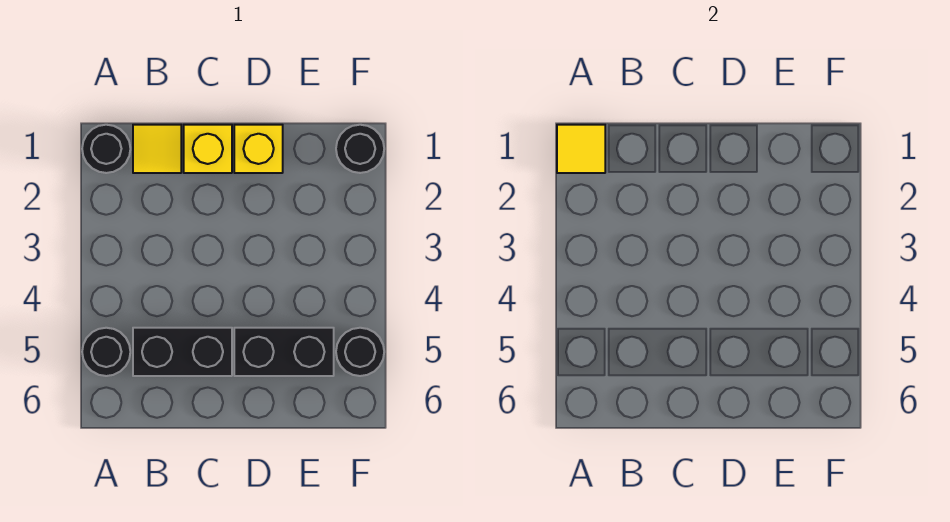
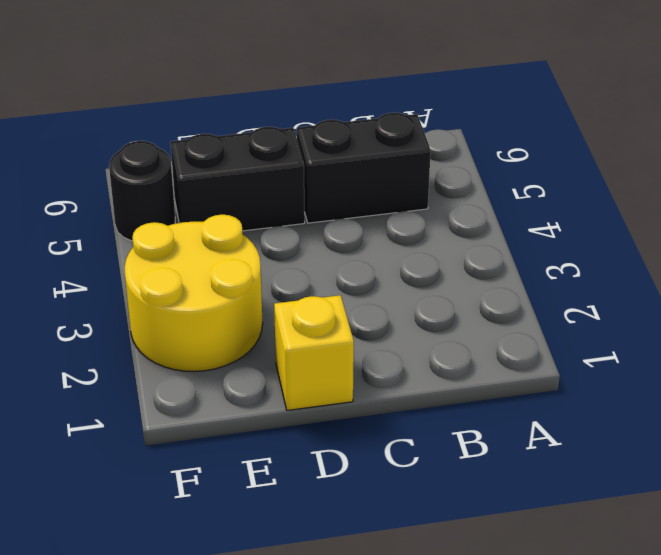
yellow 2x2 round brick [125,214,263,372] -> none
none -> black 1x1 round brick [82,125,130,173]
none -> black 1x1 round brick [82,328,130,376]

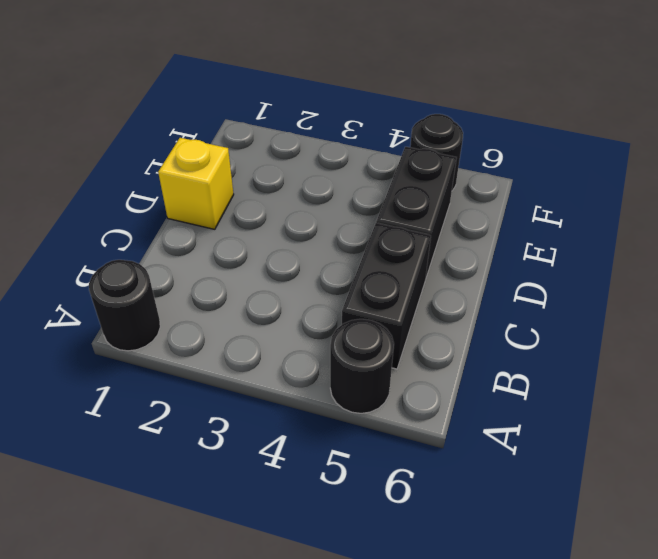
none -> yellow 1x1 tile [133,125,181,173]
none -> yellow 1x1 brick [184,125,232,173]

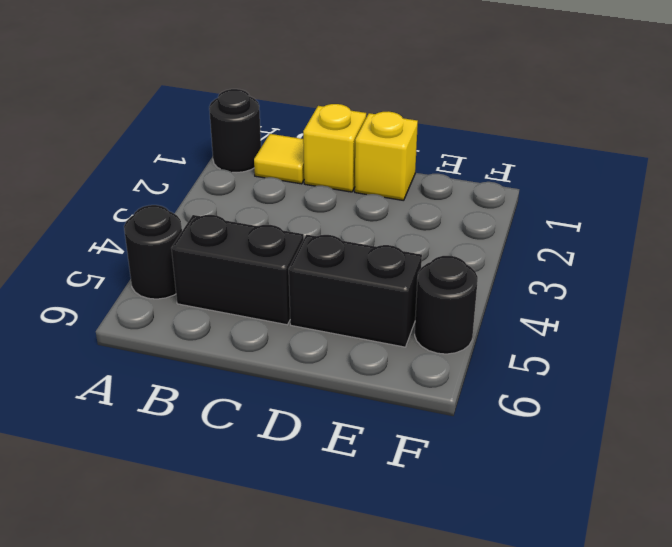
none -> black 1x1 round brick [336,125,384,173]
none -> yellow 1x1 tile [557,125,605,173]

